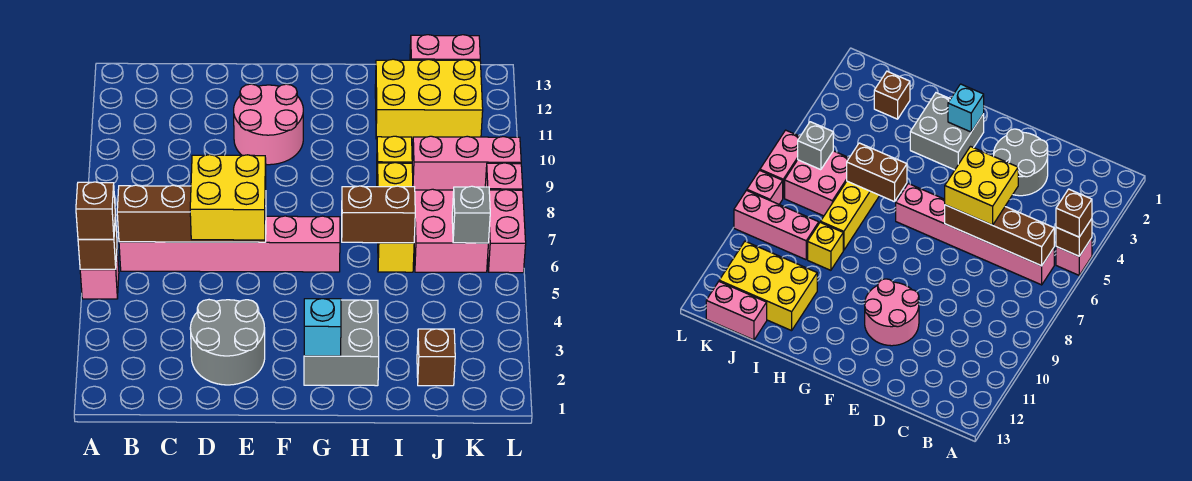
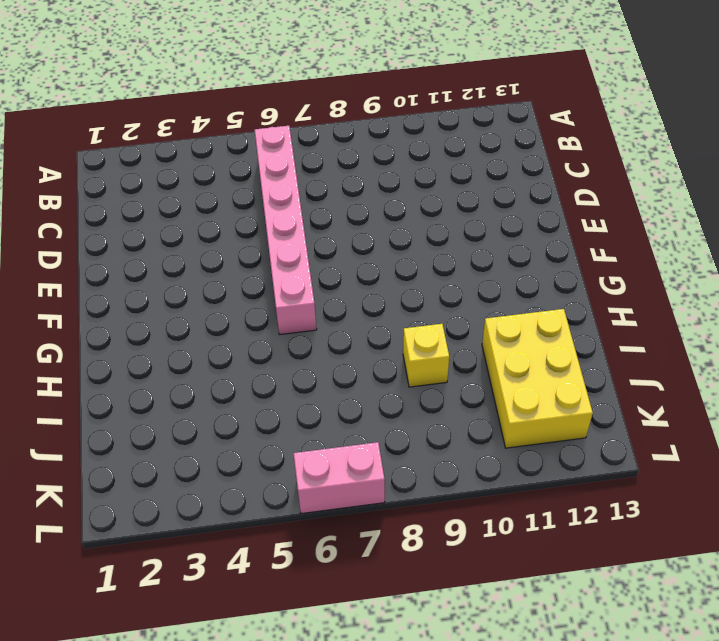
none -> pink 1x1 brick [80,249,119,299]
none -> grey 2x2 round brick [190,300,265,385]
none -> pink 2x2 round brick [234,84,303,165]

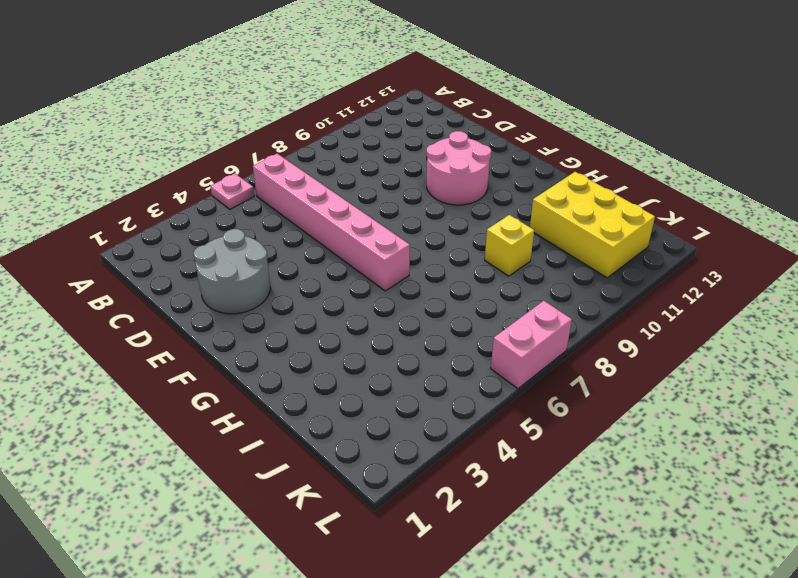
pink 1x1 plate [210,173,254,209] -> pink 1x1 brick [80,249,119,299]
none -> grey 2x2 brick [304,300,379,386]
none -> yellow 1x3 brick [377,163,414,272]
none -> brown 1x1 brick [417,329,455,386]

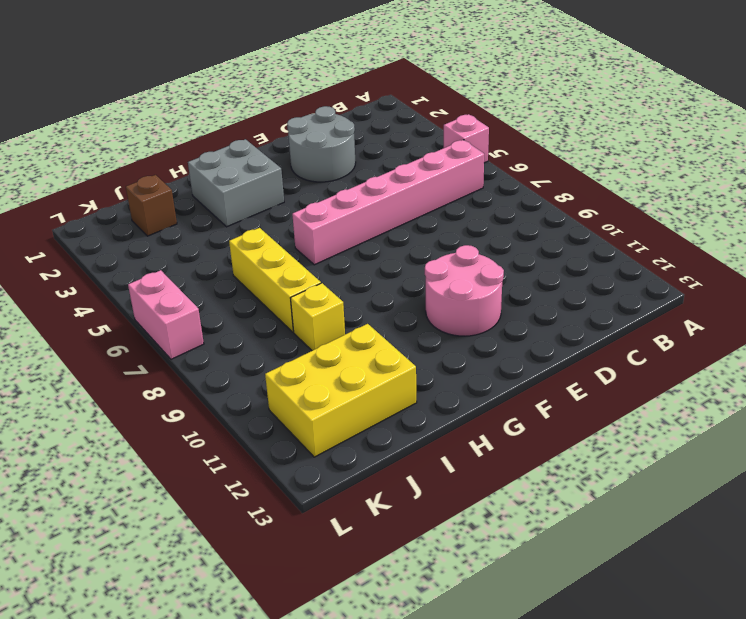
none -> pink 2x2 brick [414,189,488,272]
none -> pink 1x3 brick [412,136,521,190]
none -> pink 1x2 brick [410,35,480,61]

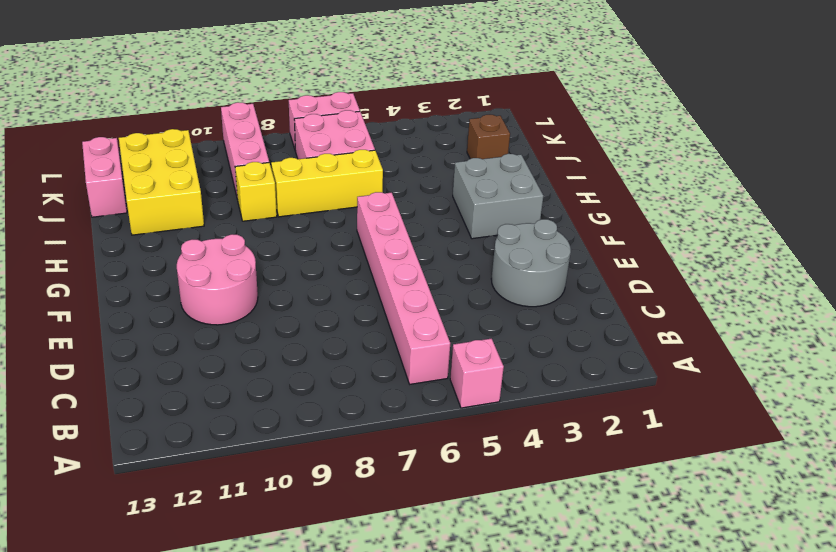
none -> pink 1x1 brick [485,163,523,190]
none -> brown 1x1 brick [78,215,117,270]
none -> brown 1x4 brick [117,185,266,242]

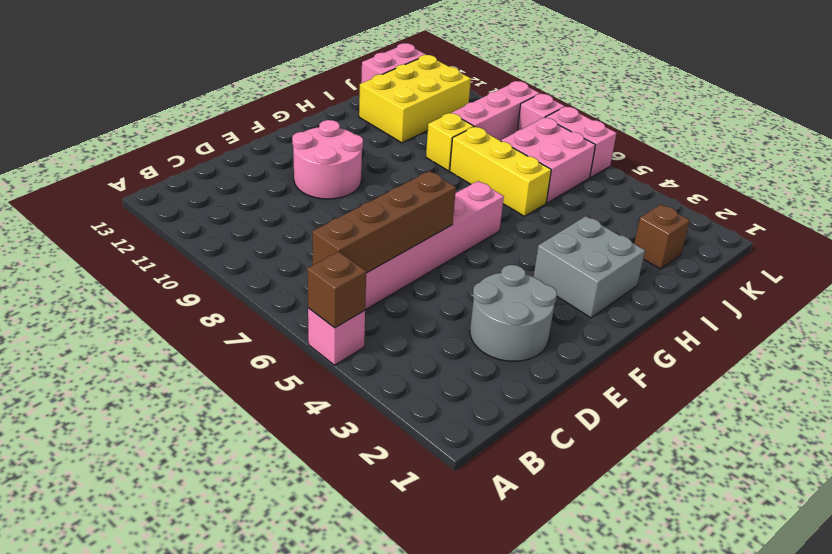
none -> cyan 1x1 brick [304,299,341,356]
none -> brown 1x2 brick [342,186,415,243]
none -> grey 1x1 brick [452,186,490,243]

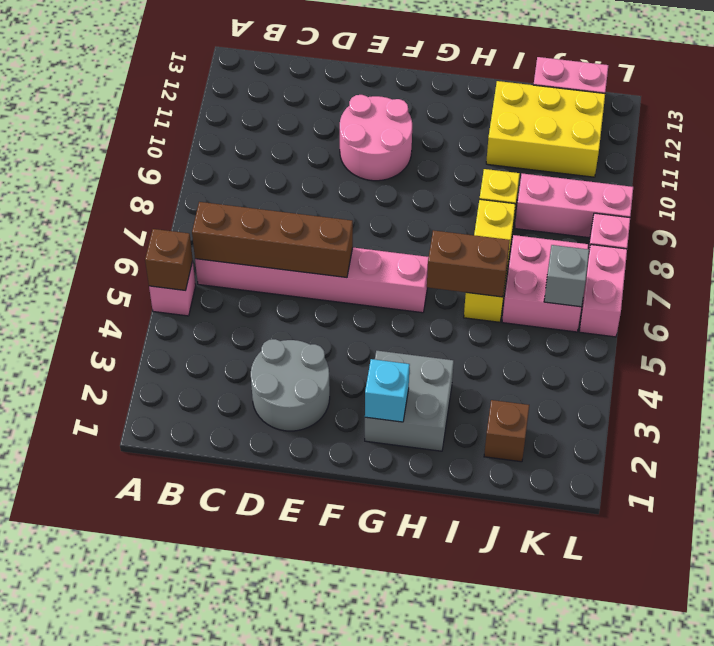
none -> brown 1x1 brick [76,182,115,239]
none -> yellow 2x2 brick [190,155,266,240]

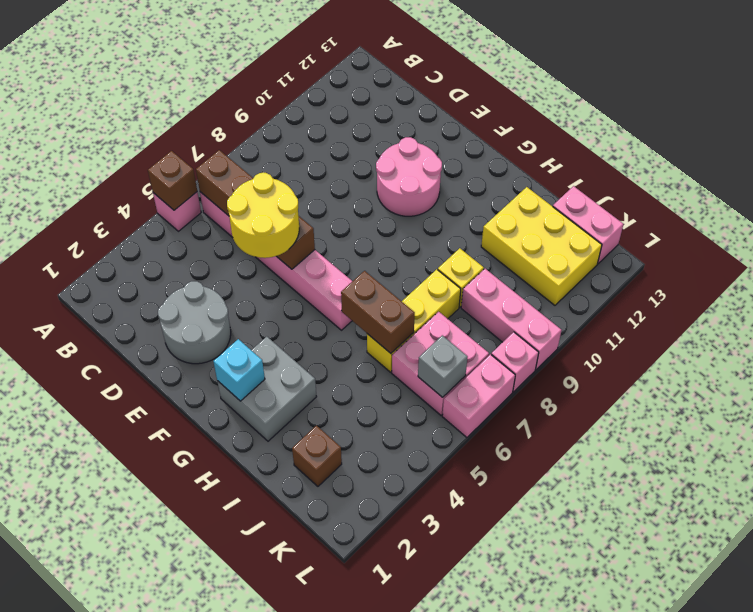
yellow 2x2 round brick [227,173,299,258] -> yellow 2x2 brick [190,155,266,240]
none -> brown 1x1 brick [76,182,115,239]

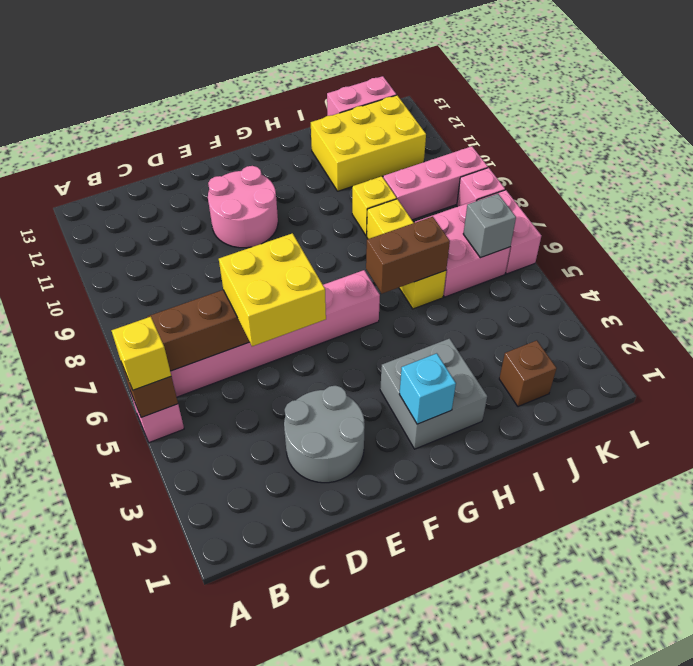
yellow 1x1 brick [112,317,171,390] -> brown 1x1 brick [76,182,115,239]

